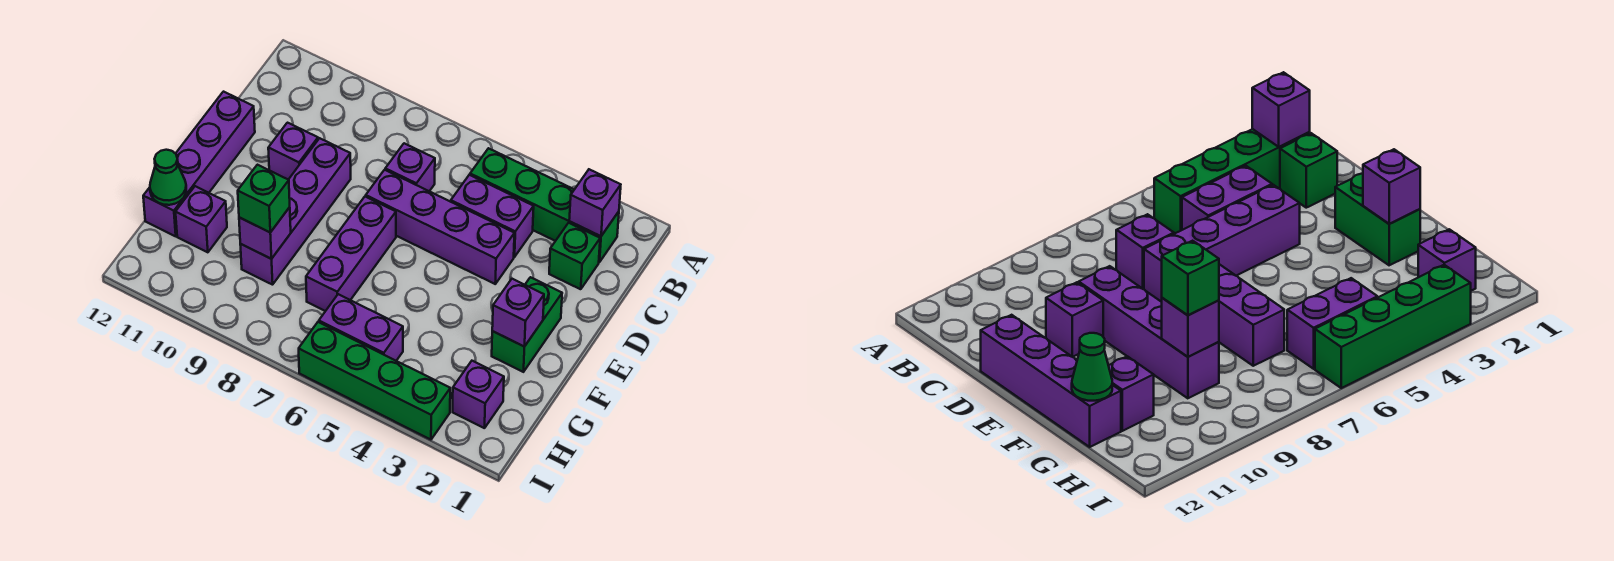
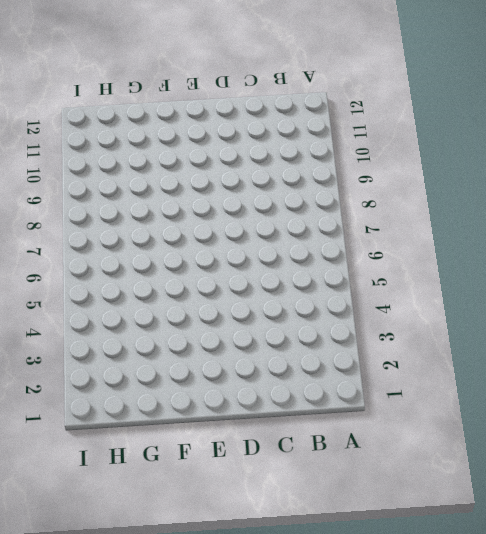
none -> green 1x4 brick [470,148,619,262]
none -> green 1x1 brick [549,223,600,289]
none -> purple 1x2 brick [451,175,534,257]

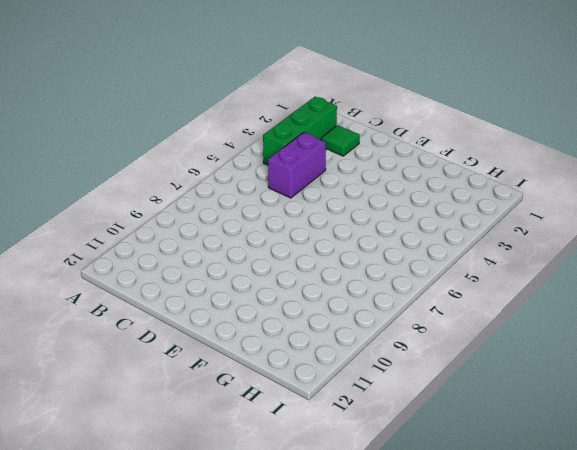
green 1x3 brick [263,97,337,165] -> green 1x4 brick [470,148,619,262]
green 1x1 tile [321,125,360,156] -> green 1x1 brick [549,223,600,289]
none -> purple 1x1 brick [385,143,435,191]
none -> purple 1x4 brick [366,170,515,284]
none -> purple 1x4 brick [240,138,351,285]

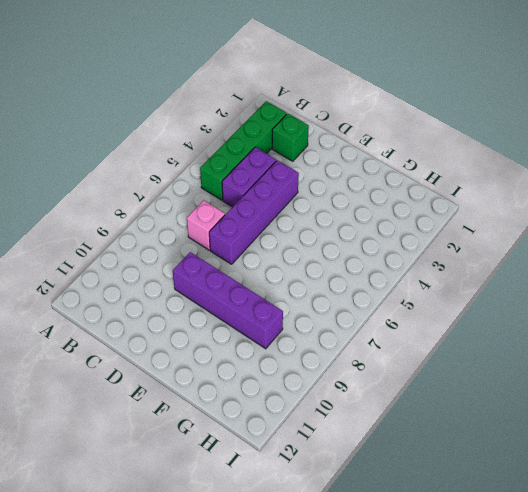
pink 1x1 brick [187,200,225,250] -> purple 1x1 brick [385,143,435,191]
none -> purple 1x1 brick [268,123,318,180]
none -> purple 1x4 brick [143,92,255,236]
none -> green 1x2 brick [492,277,562,372]

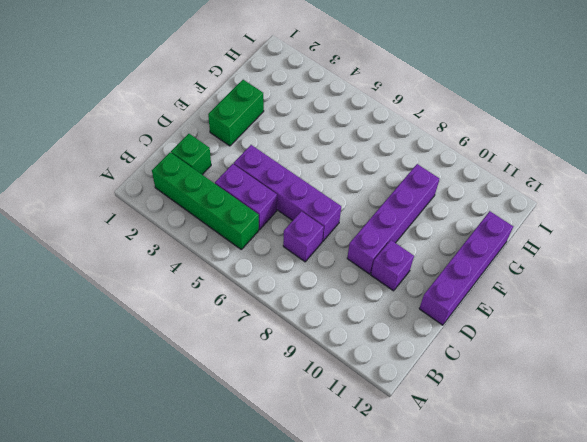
none -> purple 1x3 brick [306,196,396,311]
none -> purple 1x1 brick [176,186,227,252]
none -> purple 1x1 brick [453,361,504,428]

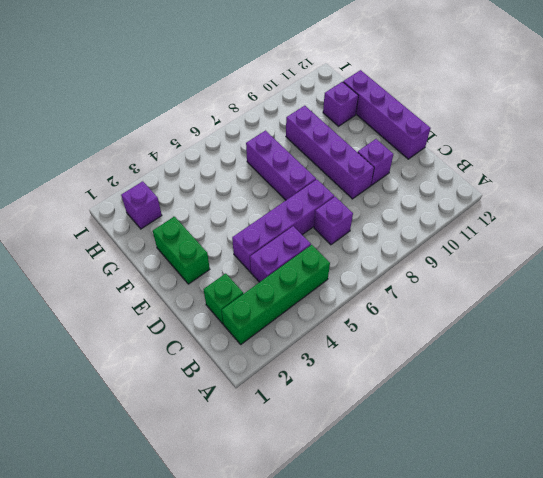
none -> purple 1x2 brick [319,294,403,361]
none -> green 1x4 brick [299,322,450,440]
none -> purple 1x1 brick [569,169,621,236]

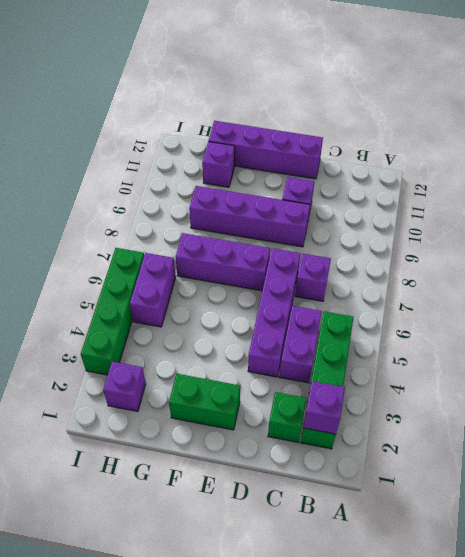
none -> purple 1x1 brick [492,279,544,347]
none -> purple 1x1 brick [239,207,291,259]
none -> green 1x1 cone [150,150,186,205]

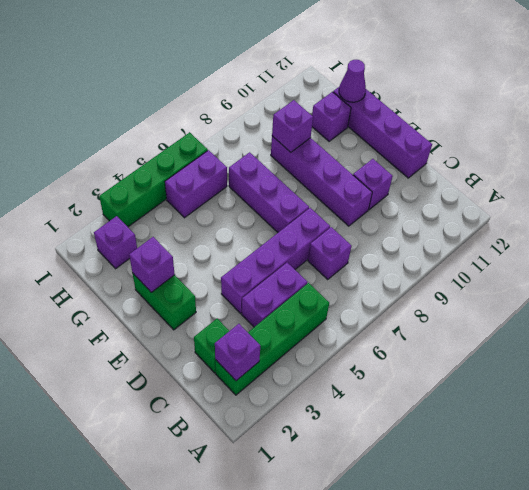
purple 1x1 cone [339,60,366,102] -> green 1x1 cone [150,150,186,205]
none -> green 1x1 brick [238,165,290,232]

